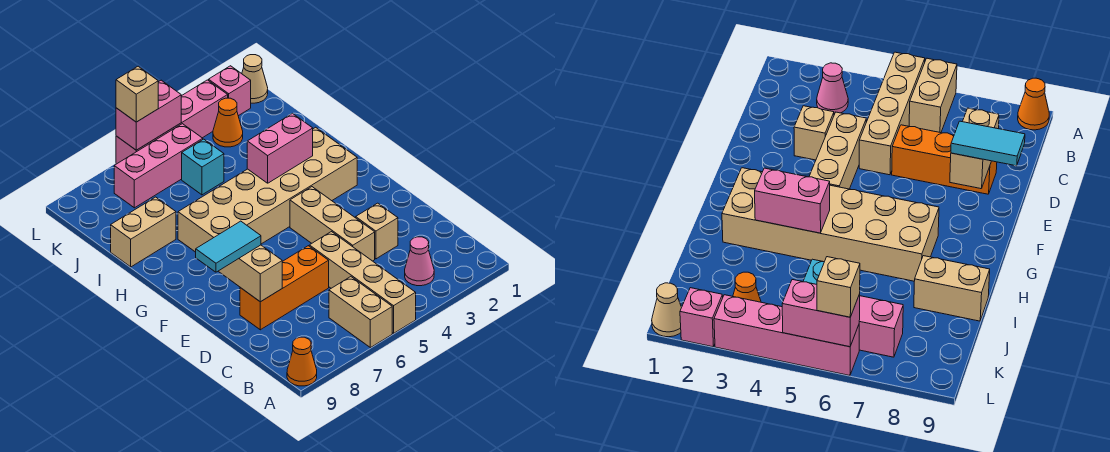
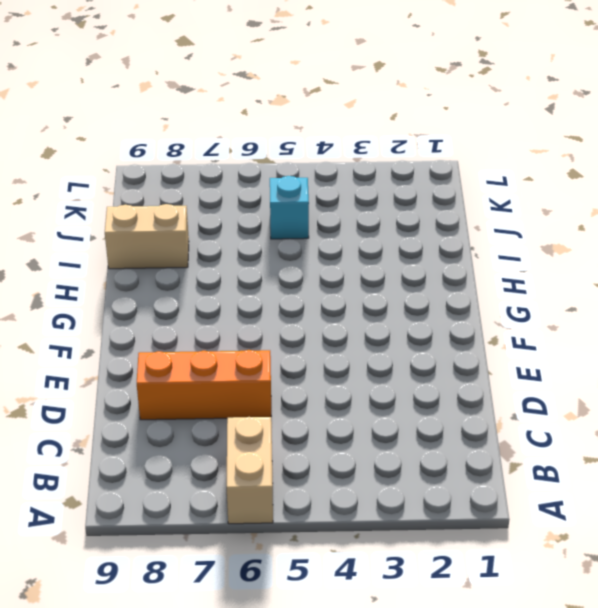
none -> tan 1x4 brick [309,232,416,333]
none -> orange 1x1 cone [287,337,317,386]
none -> pink 1x1 cone [405,237,434,286]

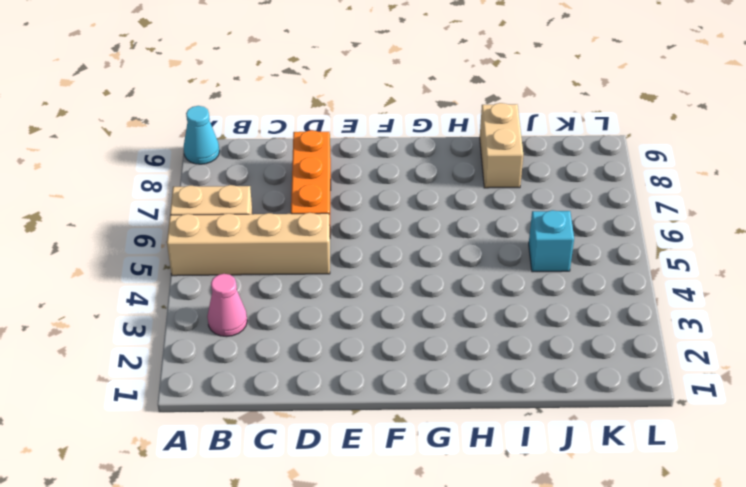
cyan 1x1 cone [184,106,219,164] -> orange 1x1 cone [287,337,317,386]
none -> tan 1x1 brick [356,203,398,259]
none -> tan 1x3 brick [290,187,375,261]
none -> tan 2x6 brick [178,127,357,252]

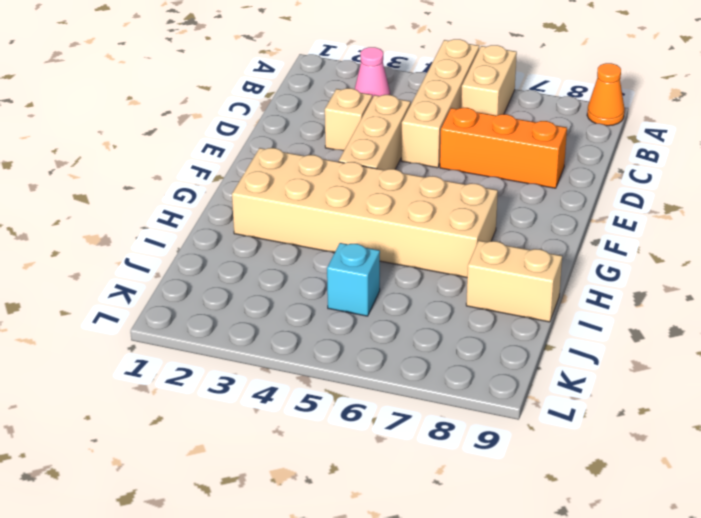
none -> orange 1x1 cone [213,98,243,147]
none -> pink 1x3 brick [114,124,203,208]
none -> tan 1x1 cone [242,55,268,103]

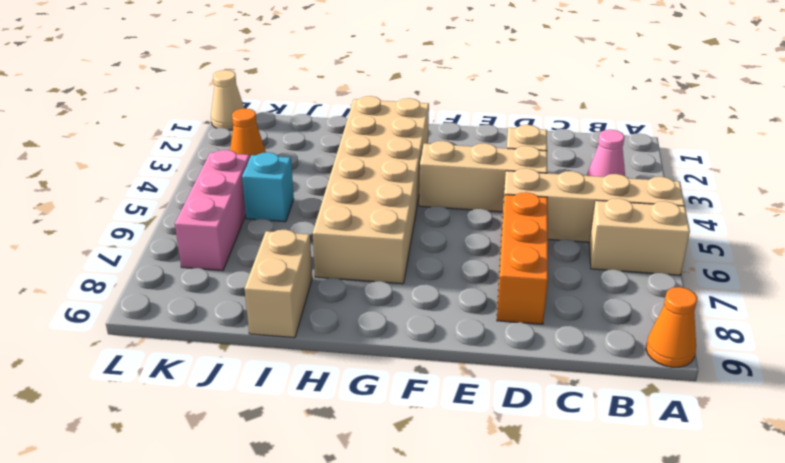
none -> pink 1x1 brick [209,66,251,116]
none -> pink 1x4 brick [116,80,228,164]
none -> tan 1x2 brick [219,245,282,302]

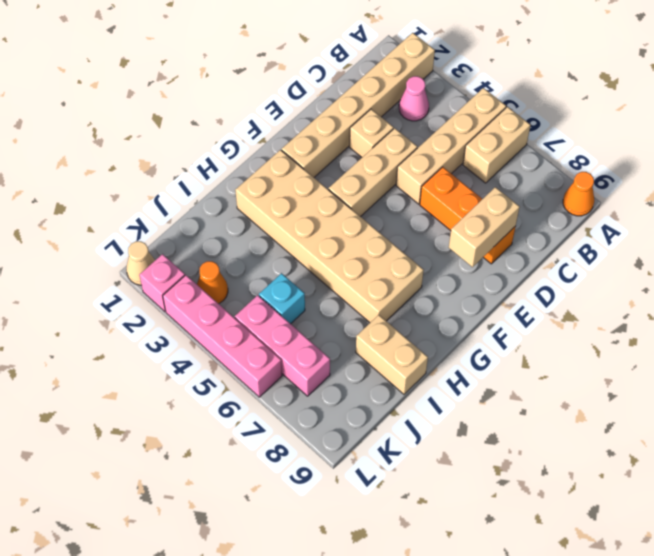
tan 1x6 brick [282,33,435,177] -> none
none -> pink 1x2 brick [247,114,313,183]
none -> pink 1x2 brick [116,80,181,150]
none -> cyan 1x2 tile [196,221,261,272]

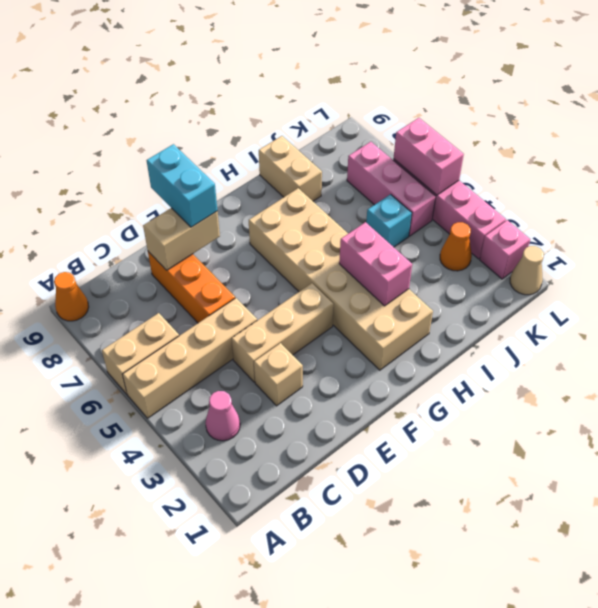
cyan 1x2 brick [147,144,217,227] -> cyan 1x2 tile [196,221,261,272]
none -> tan 1x1 brick [116,66,158,122]

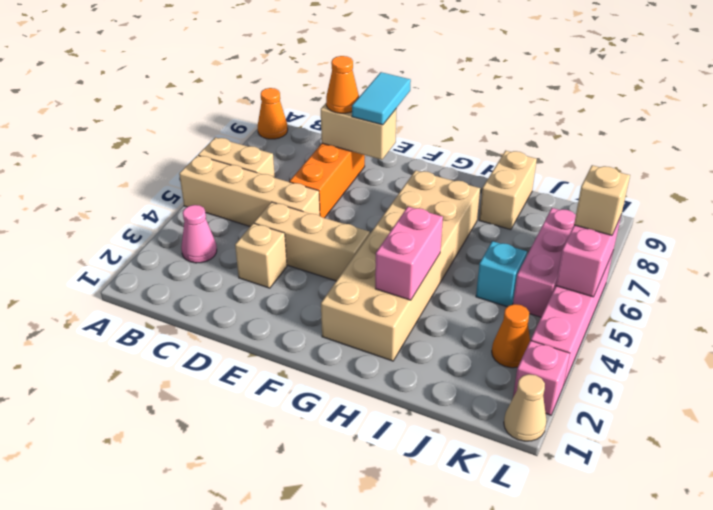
orange 1x1 cone [326,56,359,113] -> none

